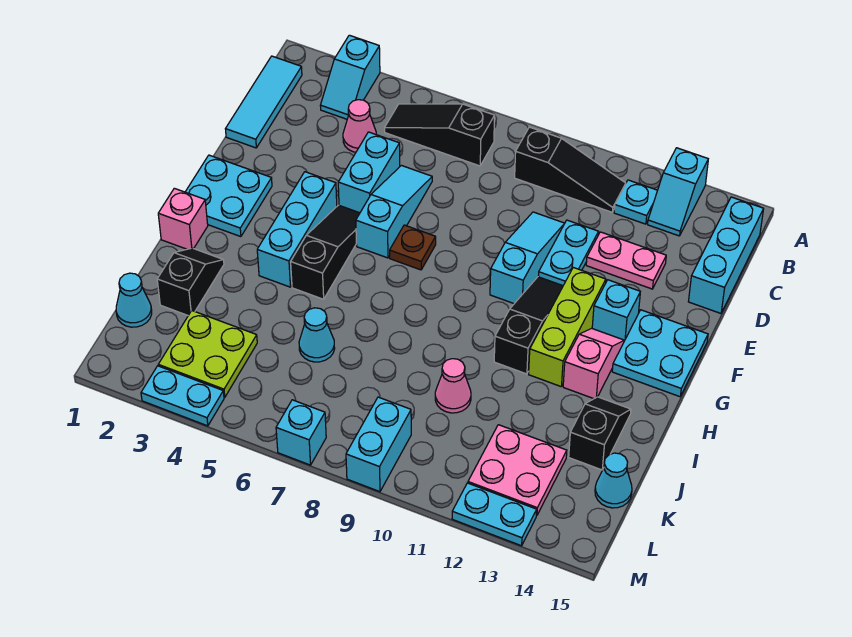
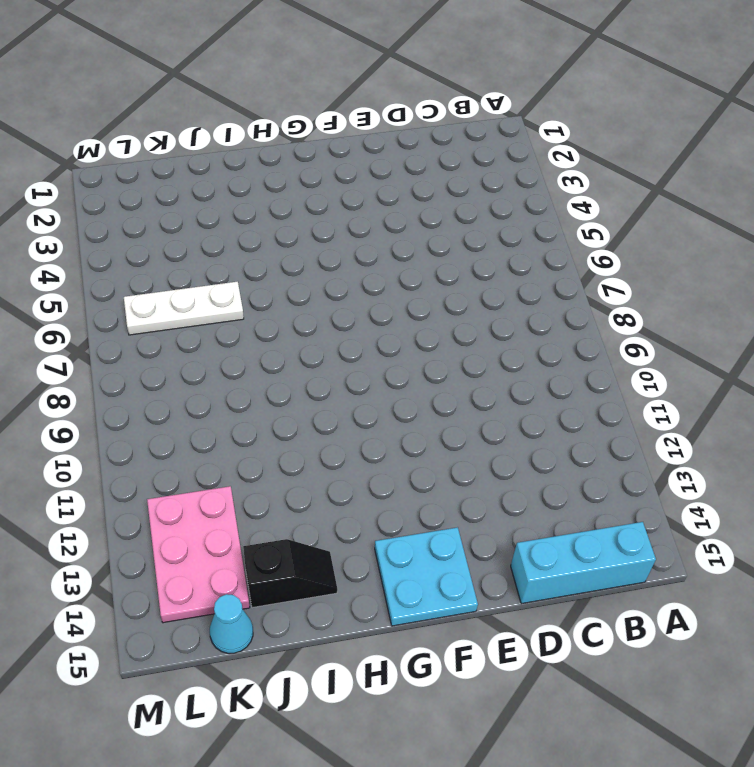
white 1x3 plate [124,282,244,335] -> cyan 1x1 cone [299,308,335,362]
pink 2x3 plate [147,486,250,623] -> pink 2x2 plate [468,425,567,516]
none -> cyan 1x2 slope [320,35,380,119]
none -> cyan 1x2 slope [648,148,708,236]
none -> cyan 1x3 tile [226,56,302,148]
none -> black 1x3 slope [385,104,495,166]

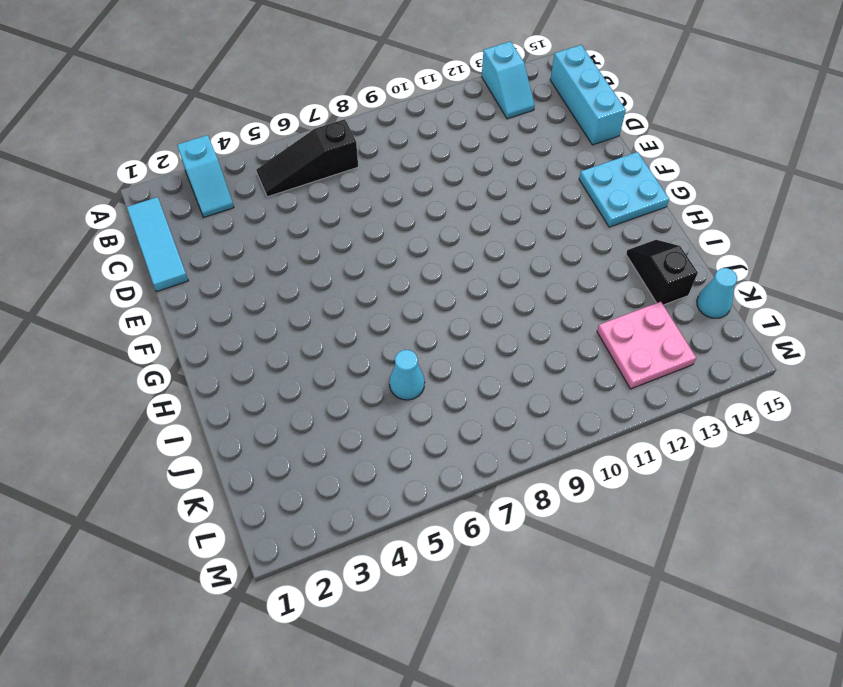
none -> black 1x3 slope [515,127,626,212]
none -> cyan 1x1 plate [614,180,658,224]
none -> pink 1x1 cone [343,100,376,152]
none -> cyan 1x2 brick [338,132,400,213]

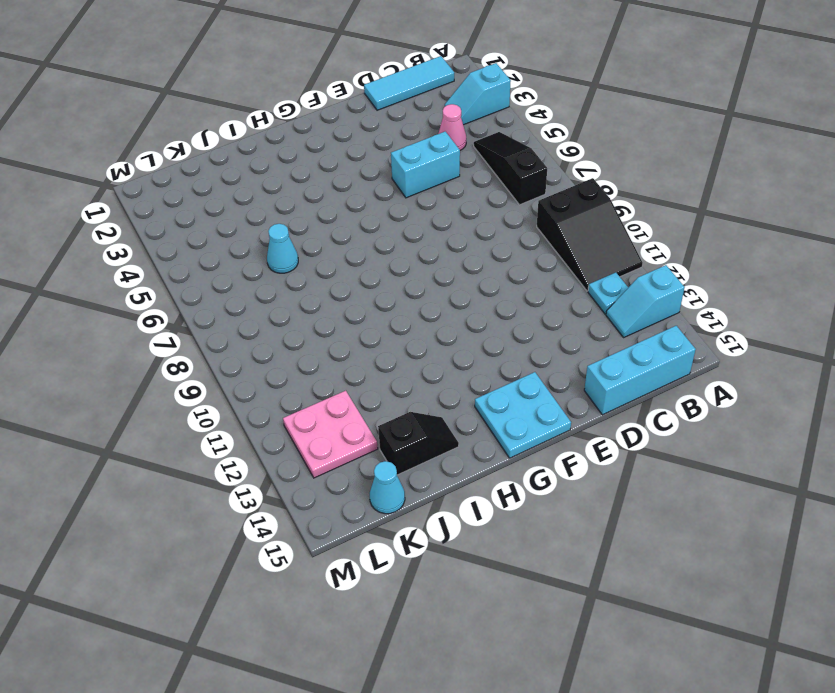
black 2x3 slope [537,178,642,291] -> black 1x3 slope [515,127,626,212]
none -> cyan 1x3 slope [356,166,432,258]
none -> cyan 1x3 slope [490,212,564,304]
none -> cyan 1x2 plate [538,220,598,286]
none -> pink 1x2 plate [586,232,666,289]

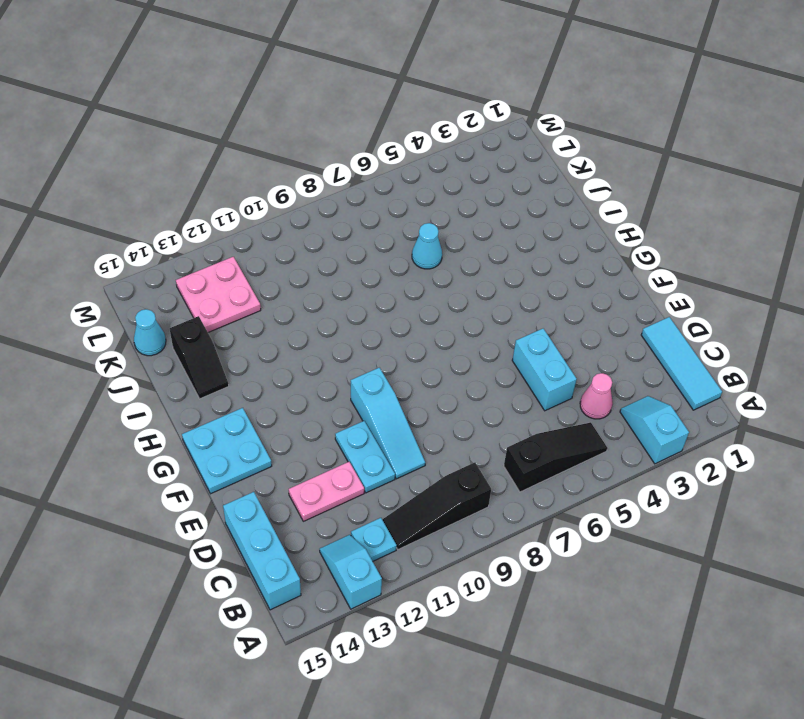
none -> cyan 1x3 slope [356,166,432,258]
none -> cyan 2x2 plate [185,155,272,237]
none -> cyan 1x3 brick [257,172,337,287]
none -> black 1x3 slope [291,205,360,299]

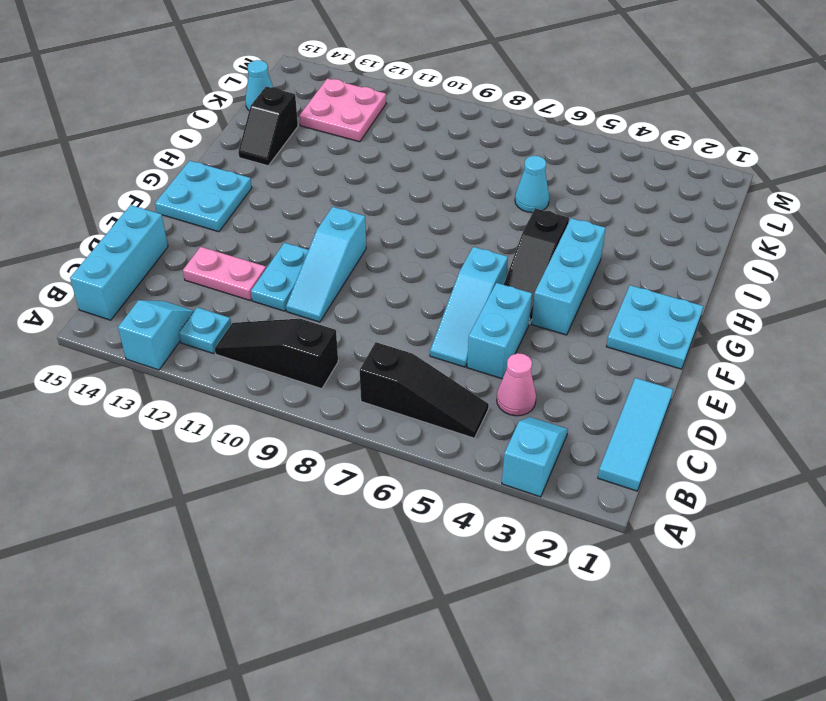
none -> brown 1x1 plate [390,225,436,270]
none -> black 1x3 slope [494,277,563,374]
none -> lime 1x3 brick [529,267,606,387]
none -> cyan 1x1 brick [592,280,640,341]

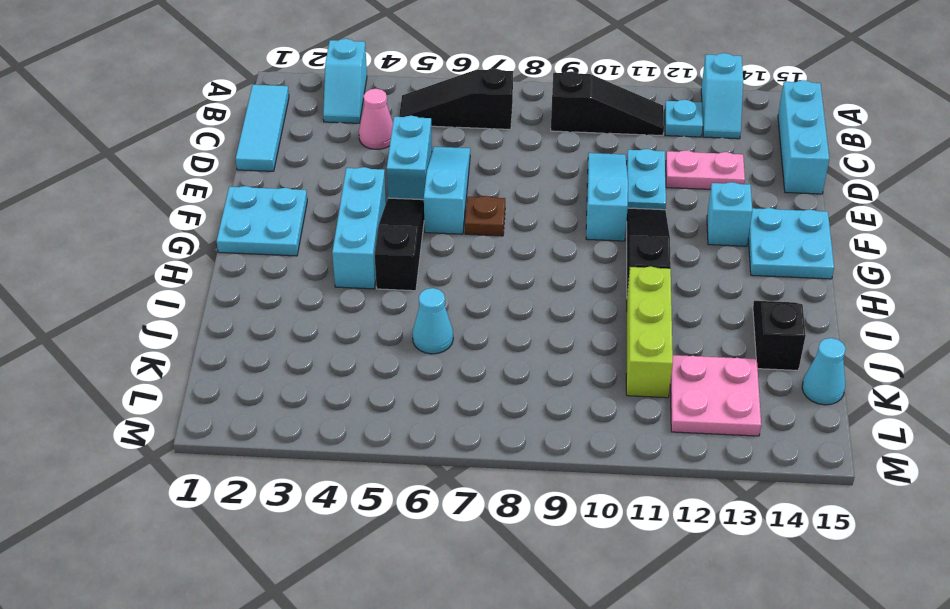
lime 1x3 brick [626,266,673,398] -> lime 1x3 brick moved to [529,267,606,387]
none -> pink 1x2 slope [563,328,624,399]
none -> pink 1x1 brick [158,188,208,249]
none -> black 1x2 slope [157,248,224,315]
none -> pink 1x1 cone [435,359,471,413]

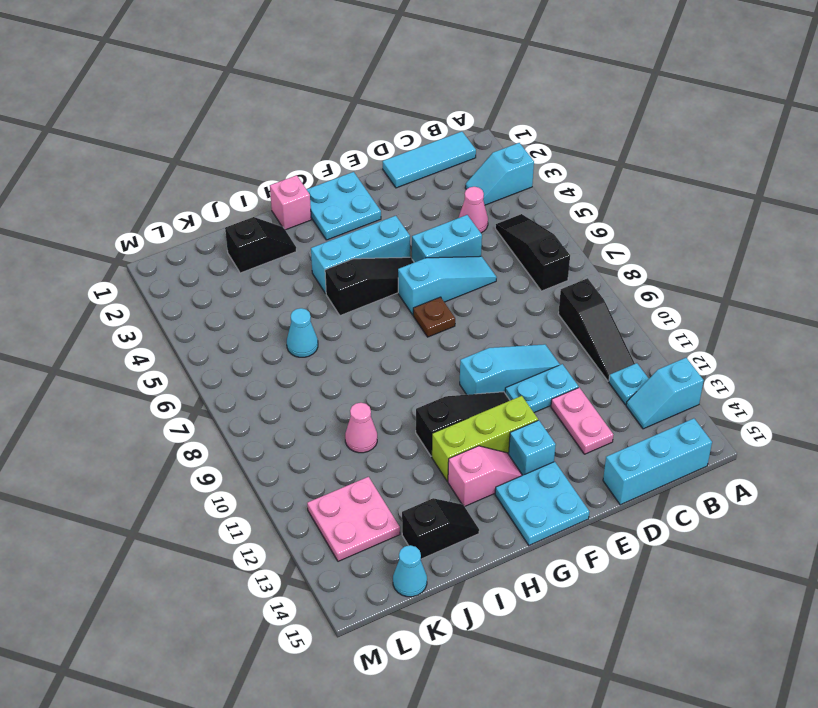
none -> cyan 1x1 cone [116,273,152,327]
none -> lime 2x2 plate [158,311,257,397]
none -> cyan 1x2 brick [346,397,411,492]
none -> cyan 1x2 plate [141,366,224,426]

